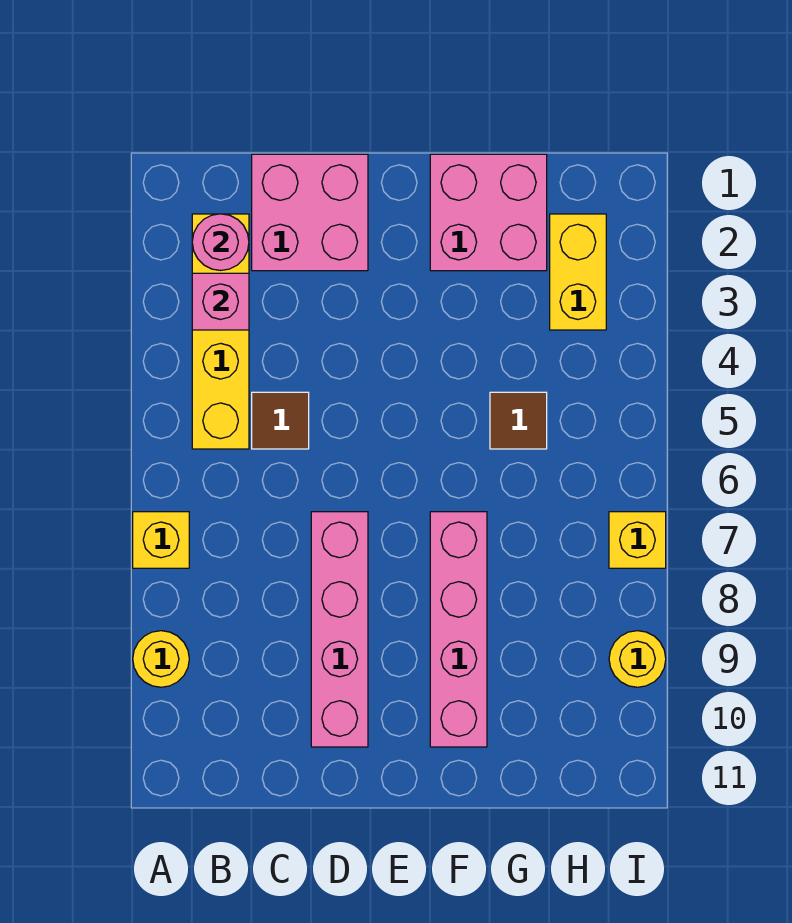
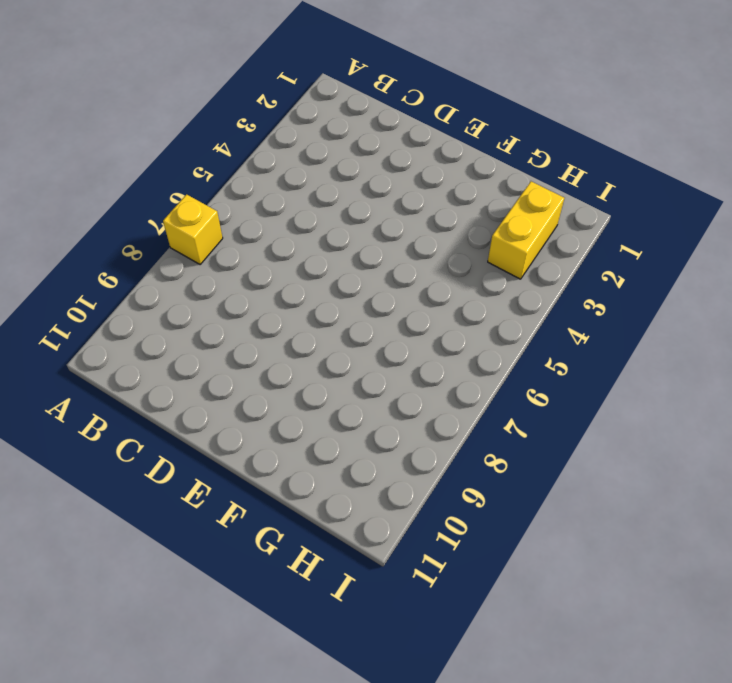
none -> yellow 1x1 round brick [133,631,189,687]
none -> yellow 1x4 brick [192,214,249,449]
none -> pink 2x2 brick [252,154,368,271]

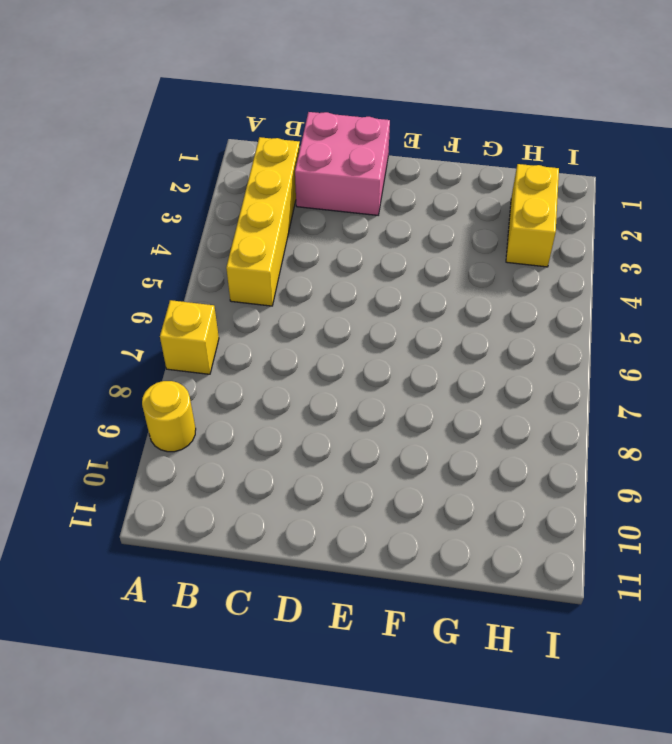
none -> brown 1x1 tile [252,392,309,449]
none -> pink 1x4 brick [311,512,368,747]
none -> pink 2x2 brick [430,154,547,271]

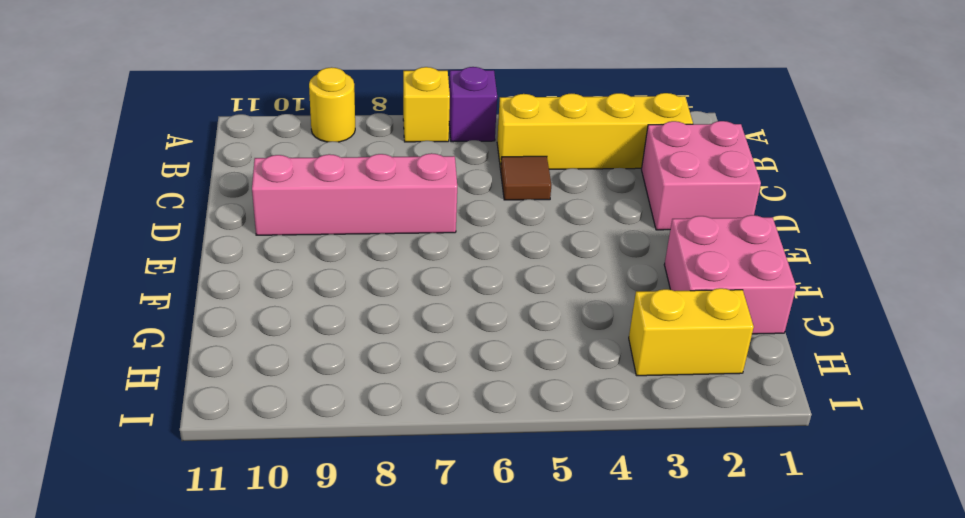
purple 1x1 brick [449,67,497,142] -> none
none -> pink 1x4 brick [430,512,487,747]
none -> brown 1x1 tile [490,392,547,449]
none -> yellow 1x1 brick [609,512,666,568]

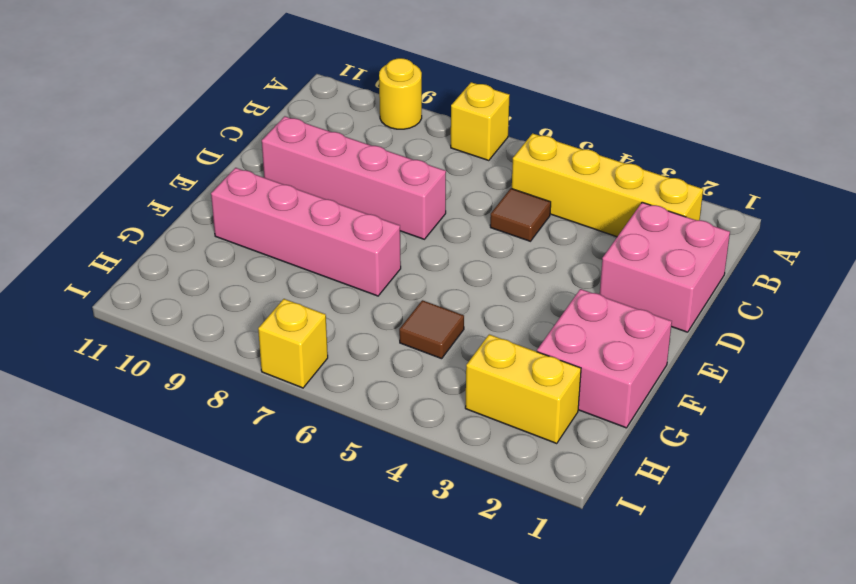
none -> yellow 1x1 round brick [609,631,666,687]
none -> pink 1x1 round brick [192,214,249,270]
none -> pink 1x1 brick [192,273,249,330]

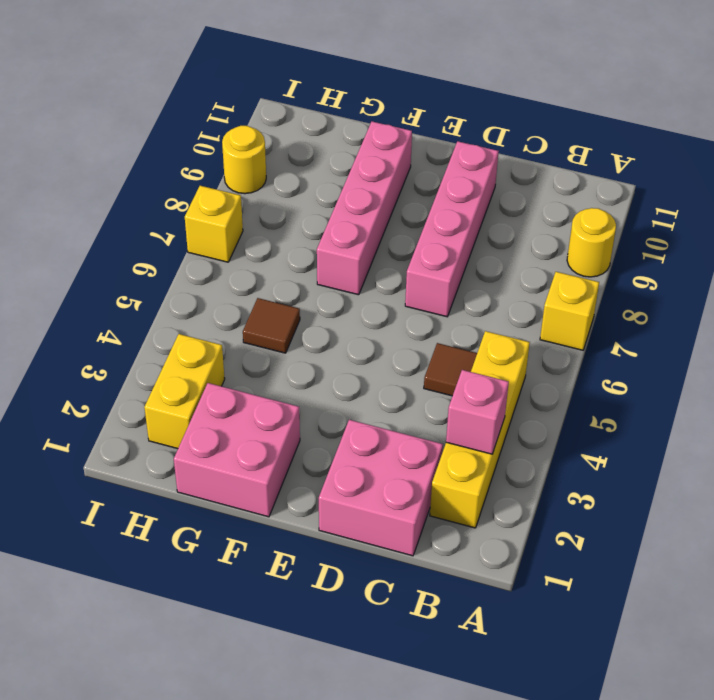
none -> pink 1x1 round brick [192,214,249,270]

